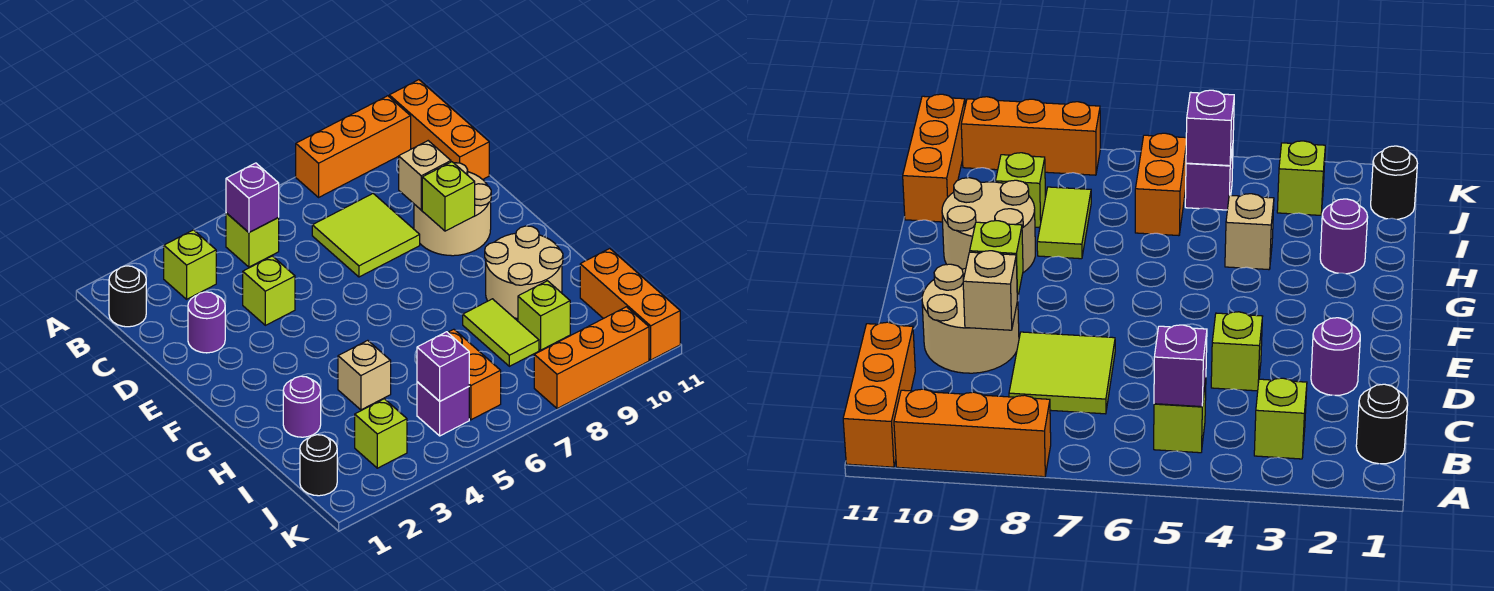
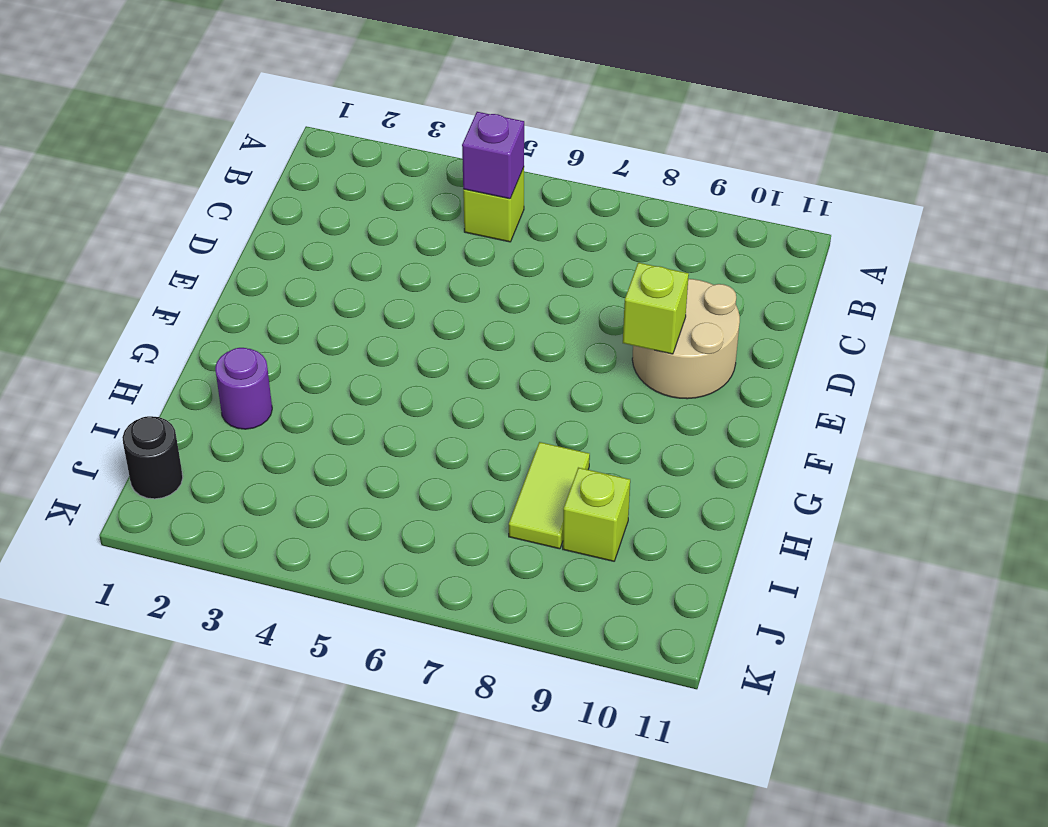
none -> orange 1x3 brick [296,96,411,197]
none -> orange 1x3 brick [389,80,489,179]
none -> black 1x1 round brick [109,266,146,327]

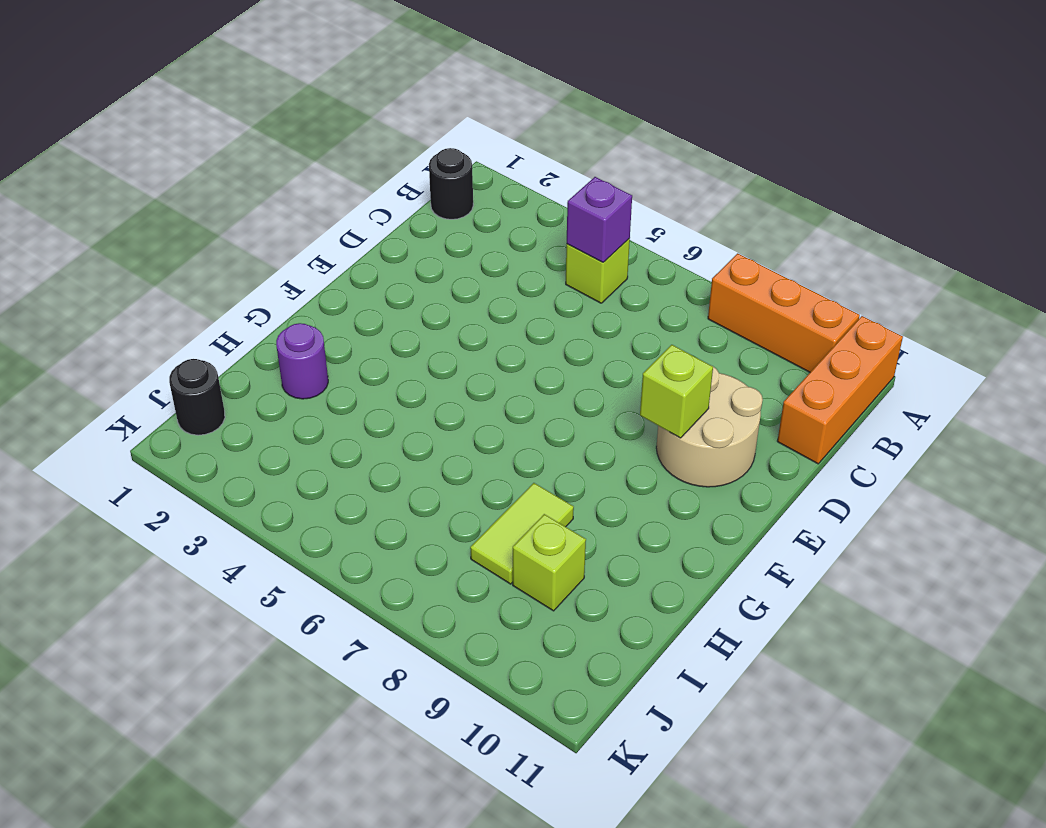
none -> lime 1x1 brick [164,230,216,299]
none -> lime 2x2 tile [312,194,420,277]
none -> purple 1x1 round brick [188,292,225,353]

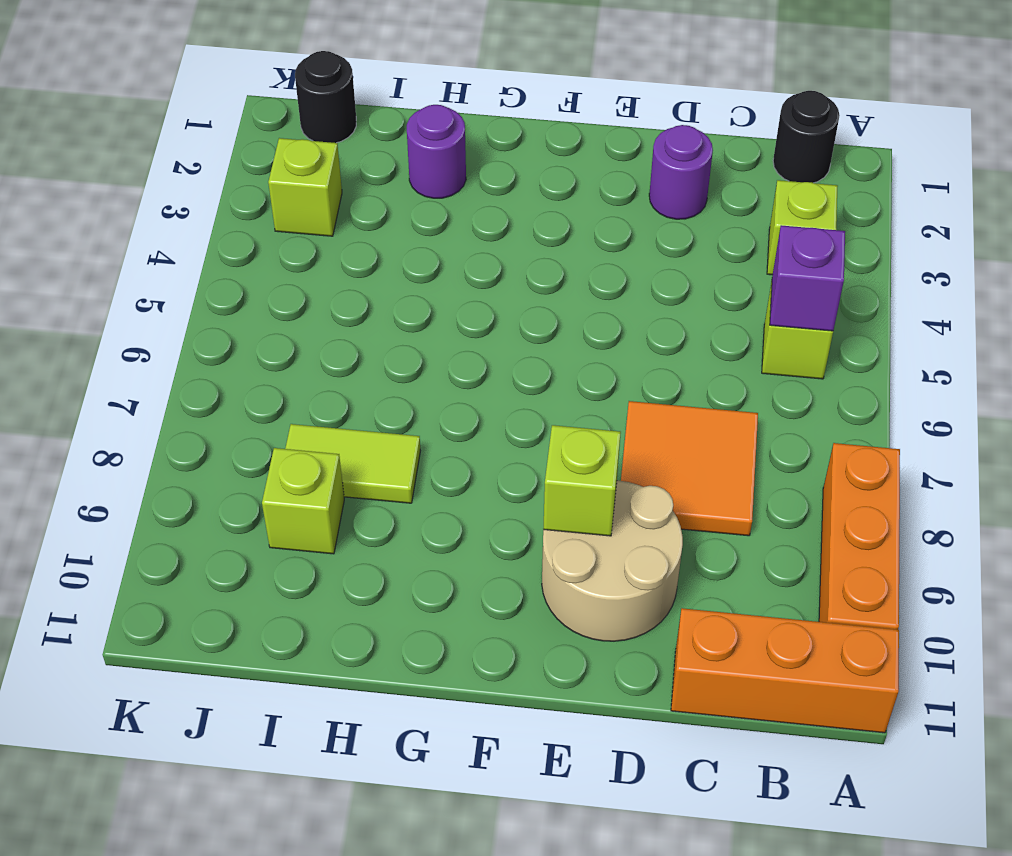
orange 2x2 tile [621,401,758,536] -> lime 2x2 tile [312,194,420,277]
none -> lime 1x1 brick [243,256,295,325]
none -> tan 2x2 round brick [485,226,563,318]
none -> tan 1x1 brick [338,340,391,410]

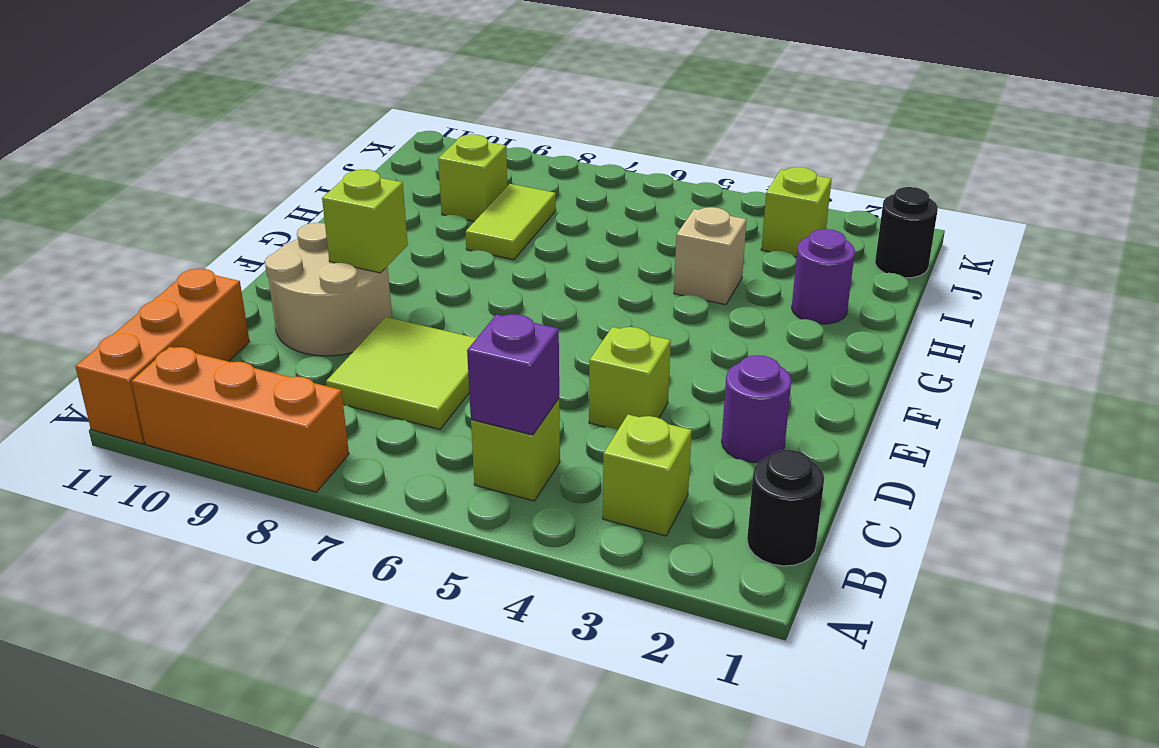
none -> tan 2x2 round brick [485,226,563,318]
none -> orange 1x2 brick [448,329,501,420]
none -> orange 1x3 brick [580,249,680,360]

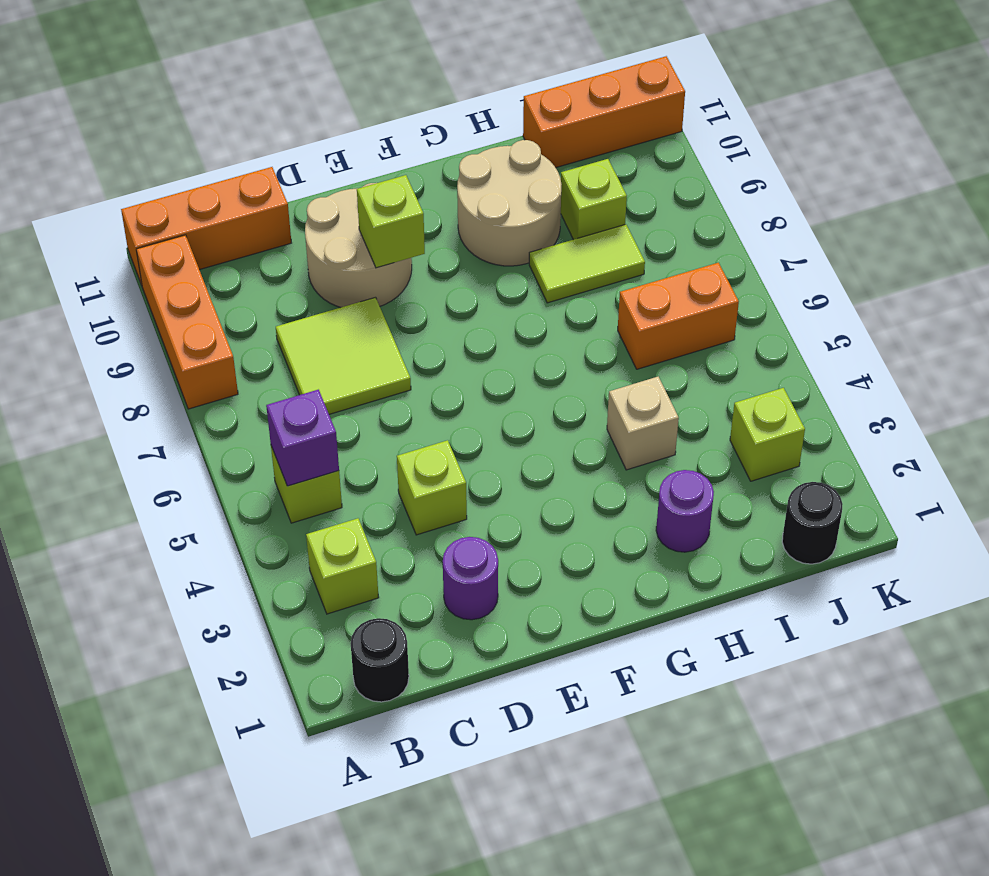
none -> purple 1x1 brick [417,382,469,436]
none -> orange 1x3 brick [534,307,649,409]
none -> tan 1x1 brick [399,141,451,210]

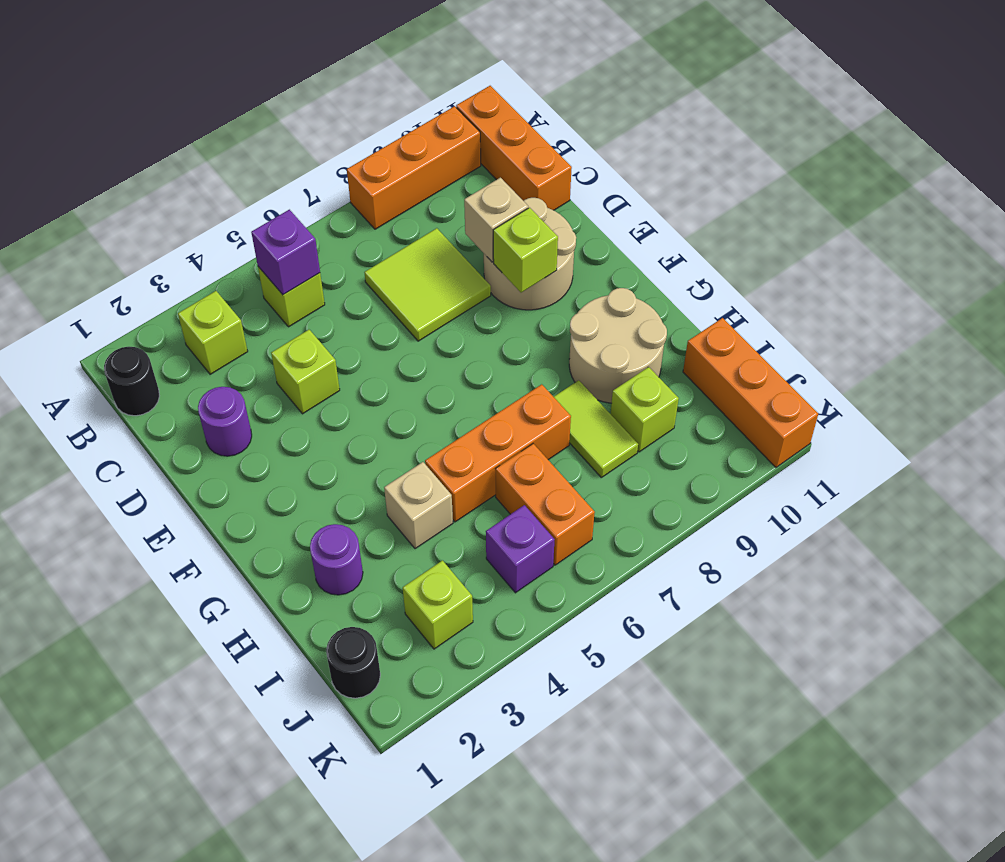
orange 1x3 brick [425,384,571,522] -> orange 1x3 brick moved to [534,307,649,409]
none -> purple 1x1 brick [417,332,469,401]

